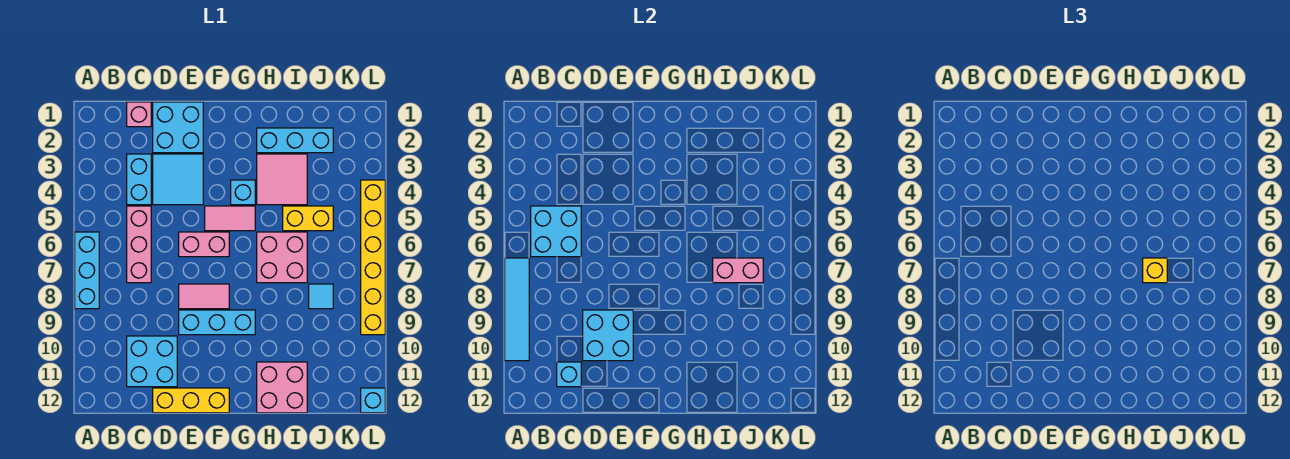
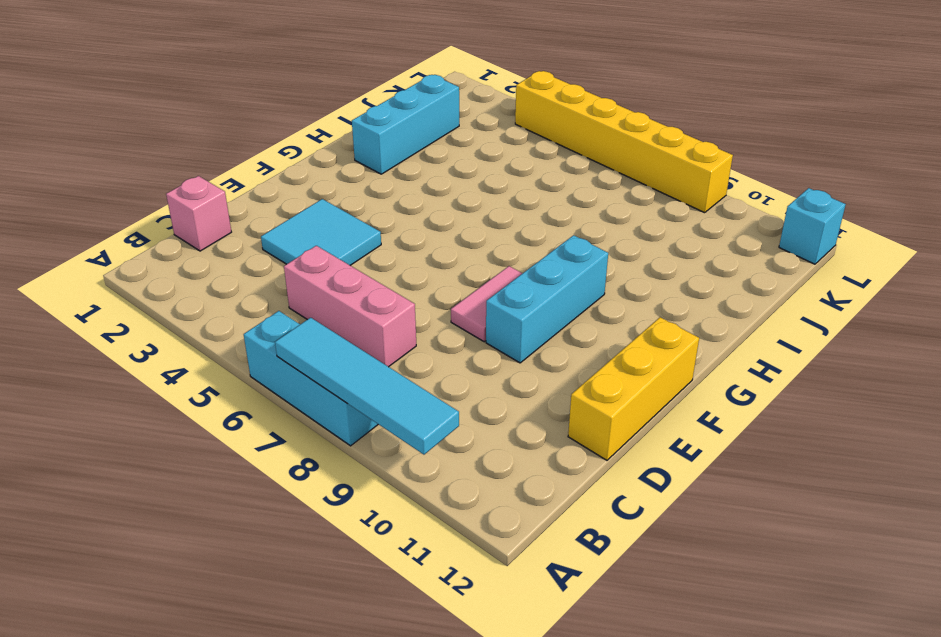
none -> cyan 1x2 brick [127,154,151,205]
none -> cyan 2x2 brick [127,336,177,387]
none -> cyan 2x2 brick [153,102,203,153]

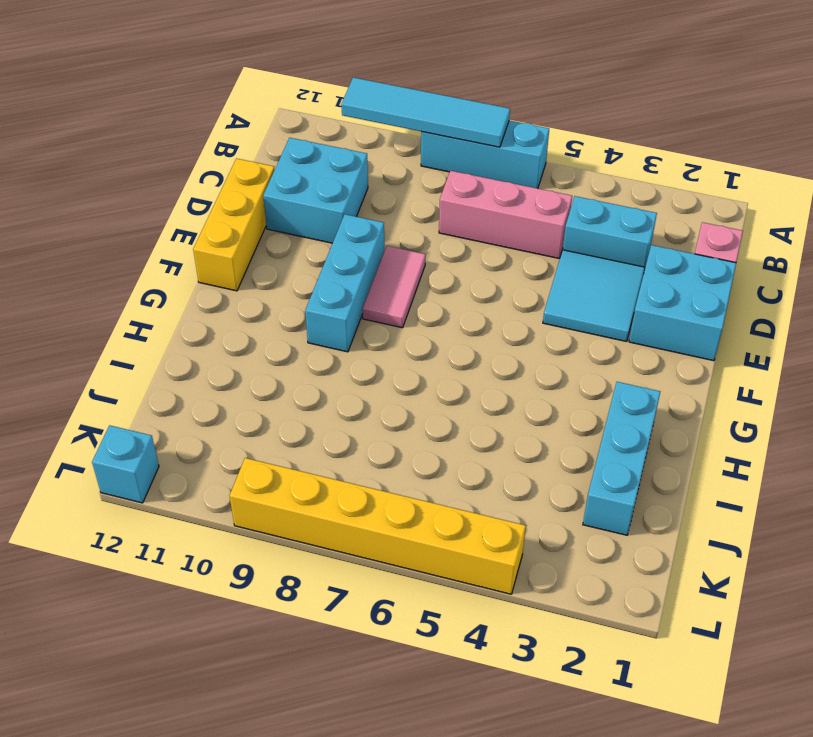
none -> pink 1x2 brick [179,232,229,257]
none -> pink 1x2 tile [205,206,255,231]
none -> cyan 1x1 brick [231,180,255,205]

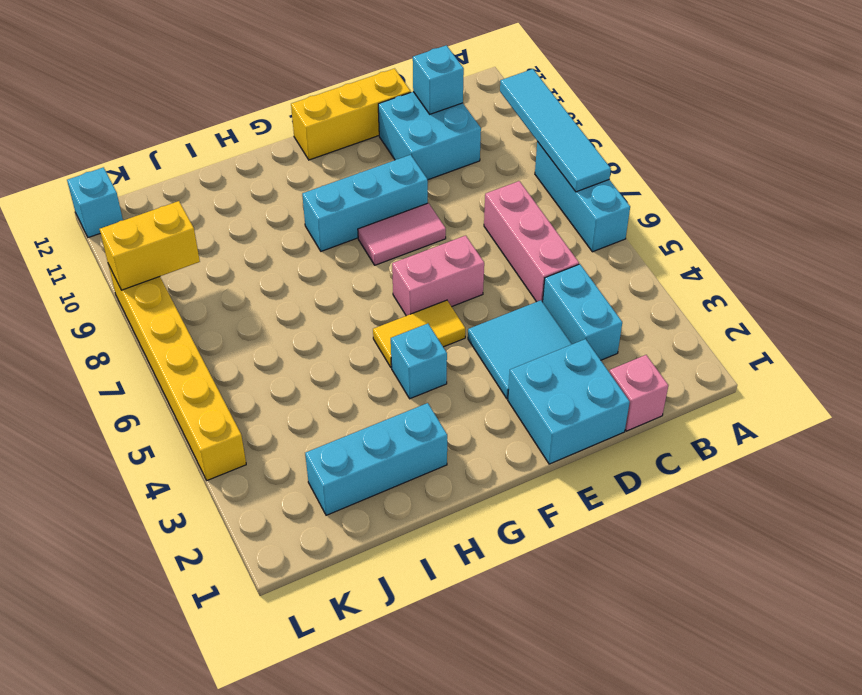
yellow 1x2 tile [373,300,465,367] -> pink 1x2 tile [205,206,255,231]
yellow 1x2 brick [100,201,200,290] -> yellow 1x2 brick moved to [283,206,333,231]
none -> pink 2x2 tile [257,154,307,205]
none -> pink 2x2 brick [257,232,307,283]
none -> pink 2x2 brick [257,362,307,413]

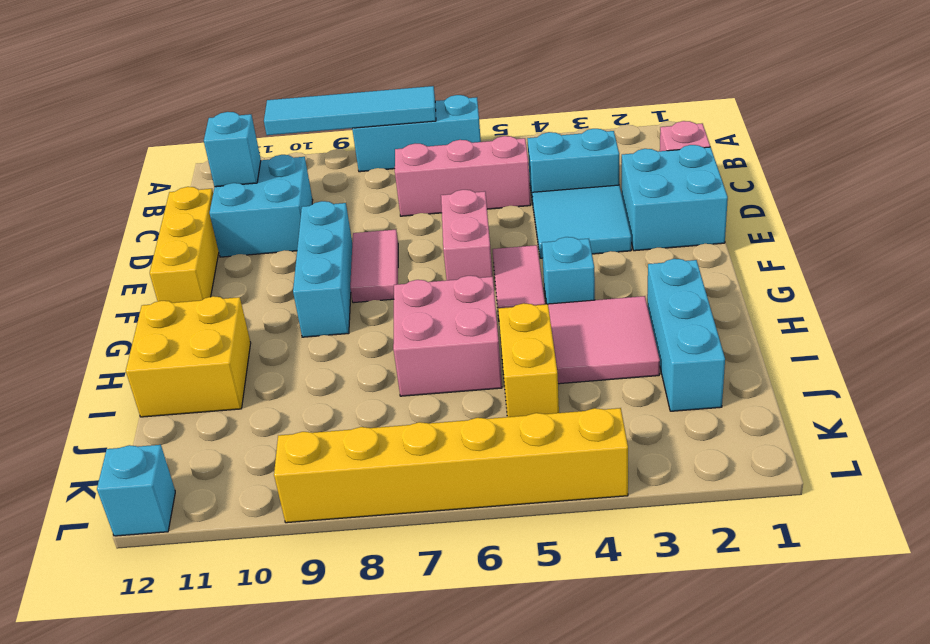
yellow 2x2 brick [126,296,251,417] -> pink 2x2 brick [257,362,307,413]
none -> cyan 1x1 tile [309,284,333,309]
none -> cyan 2x2 brick [531,206,581,257]
none -> cyan 2x2 brick [583,310,633,361]

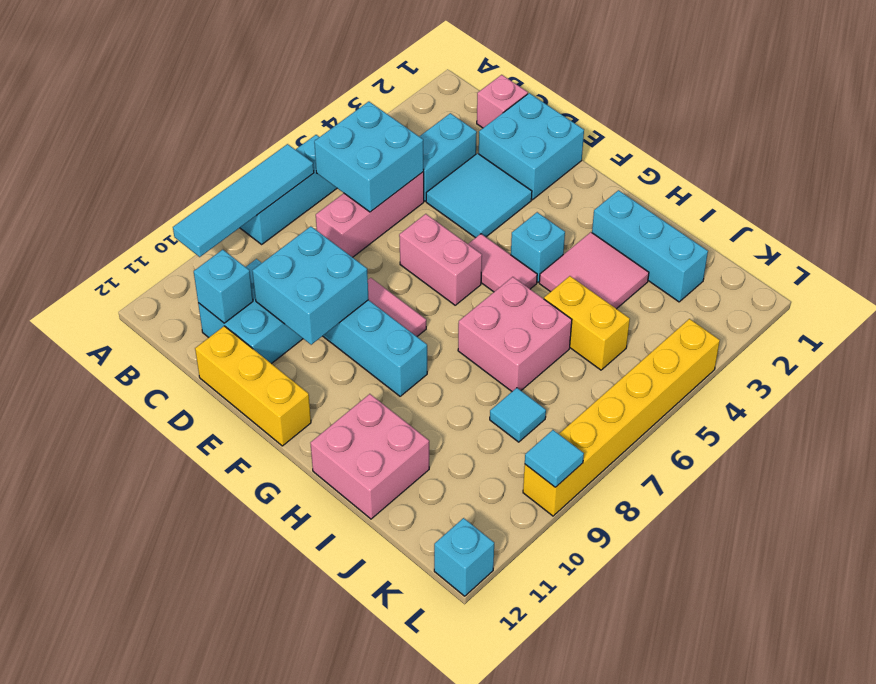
cyan 1x1 tile [525,430,584,487] -> none
none -> pink 1x2 brick [713,258,763,283]
none -> yellow 1x1 brick [1143,258,1167,283]

